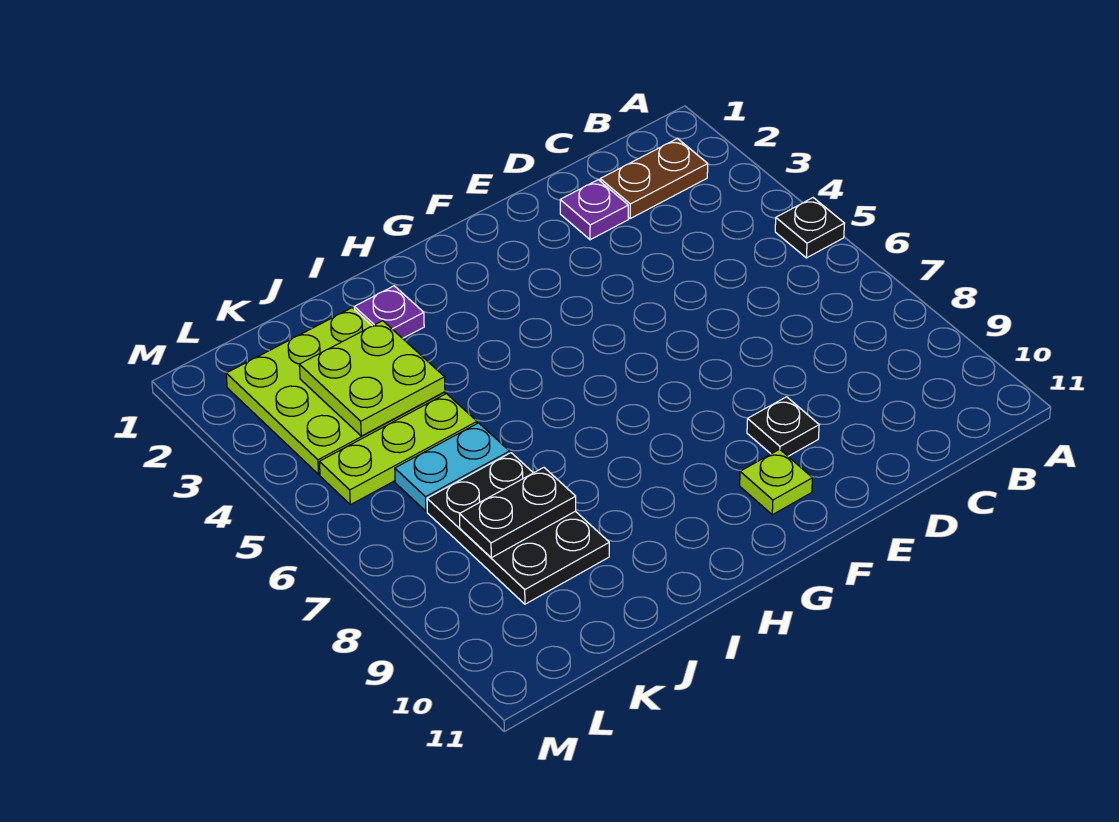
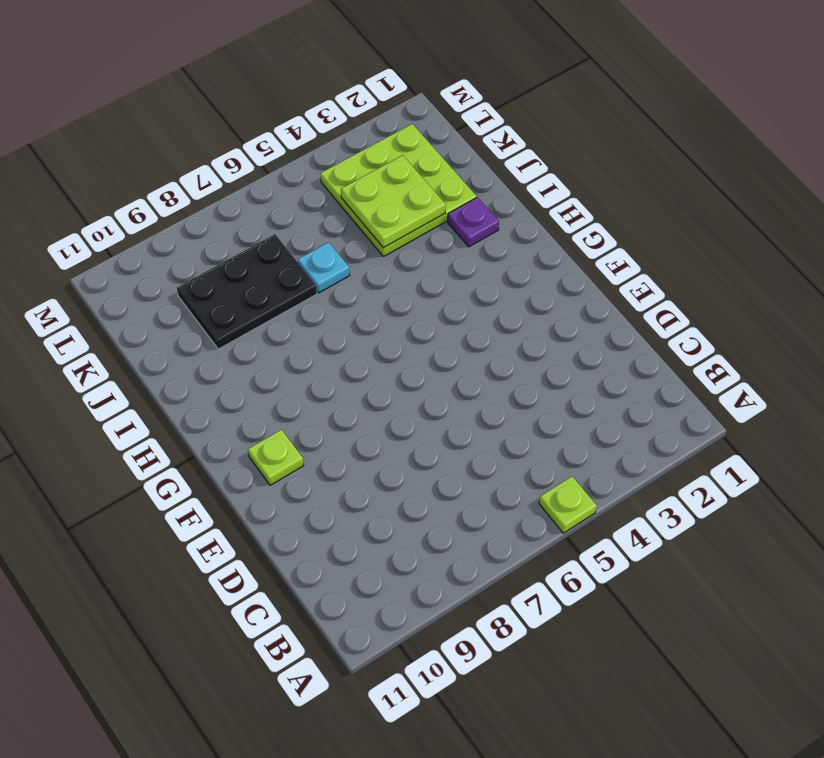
lime 1x1 plate [539,476,597,533] -> black 1x1 plate [775,198,845,258]
cyan 1x1 plate [298,242,350,293] -> cyan 1x2 plate [395,423,510,511]
none -> brown 1x2 plate [600,138,708,219]
none -> purple 1x1 plate [560,180,628,240]
none -> black 1x1 plate [747,397,819,456]

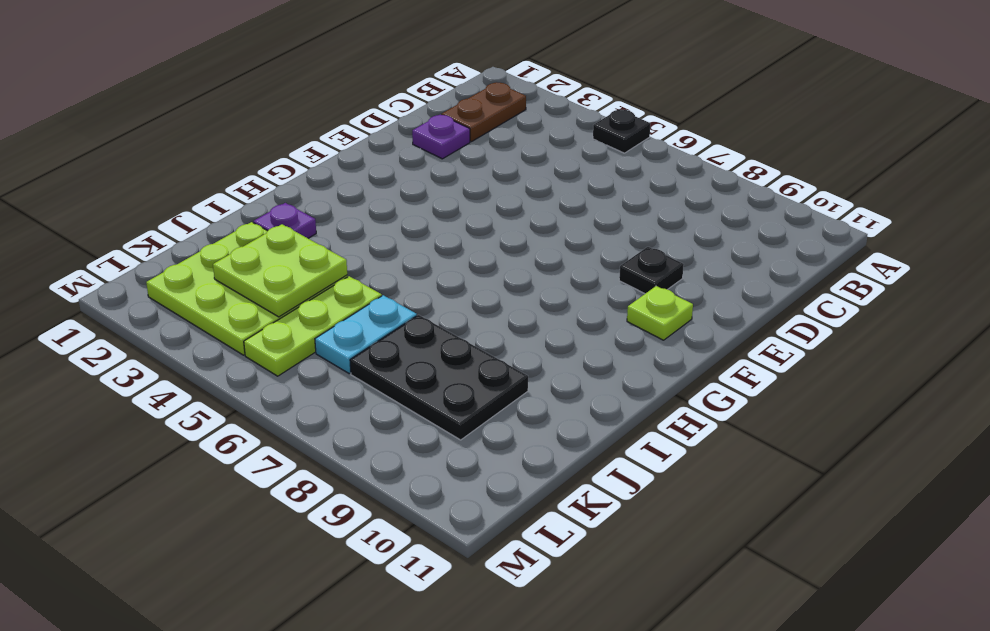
none -> black 1x2 plate [460,468,576,558]

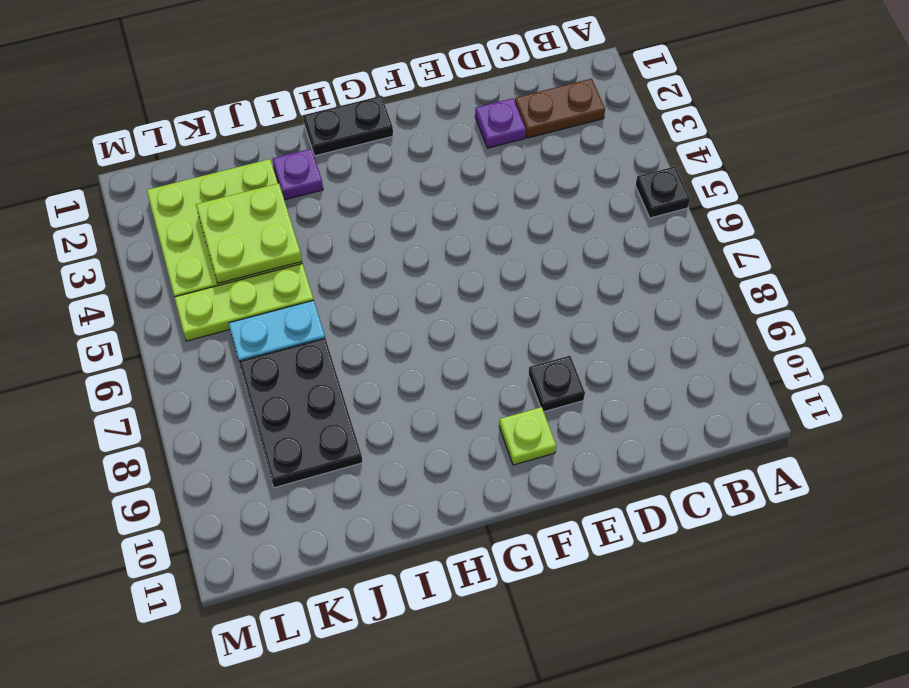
black 1x2 plate [303,96,393,156] -> black 1x2 plate moved to [460,468,576,558]

